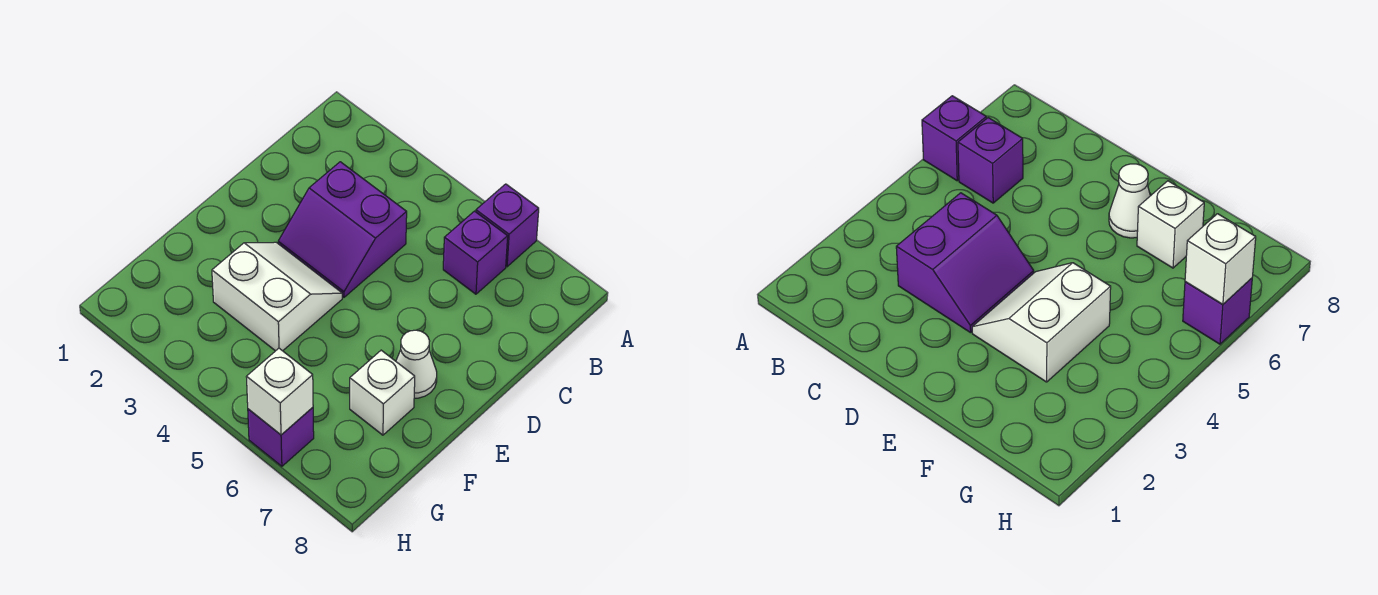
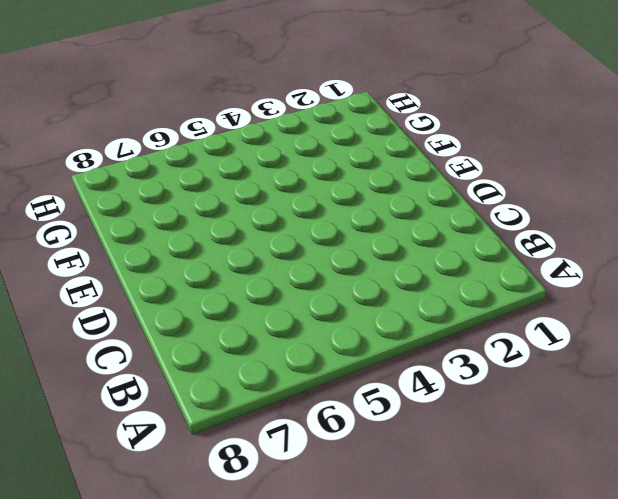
none -> purple 1x1 brick [476,184,539,267]
none -> purple 1x1 brick [443,211,508,294]

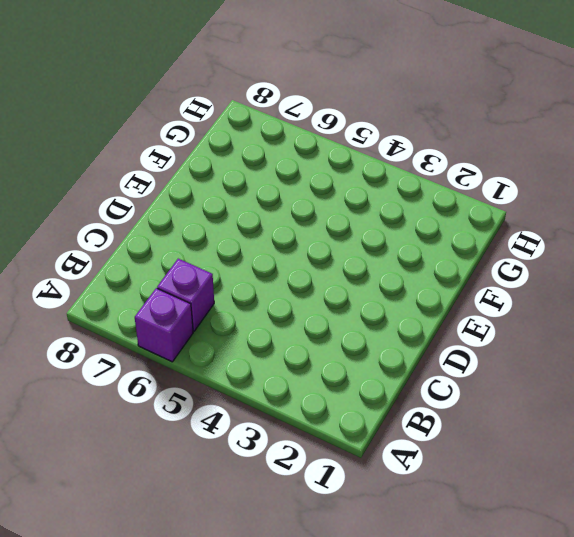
none -> purple 2x2 slope [278,162,407,297]
none -> white 2x2 slope [212,242,342,351]

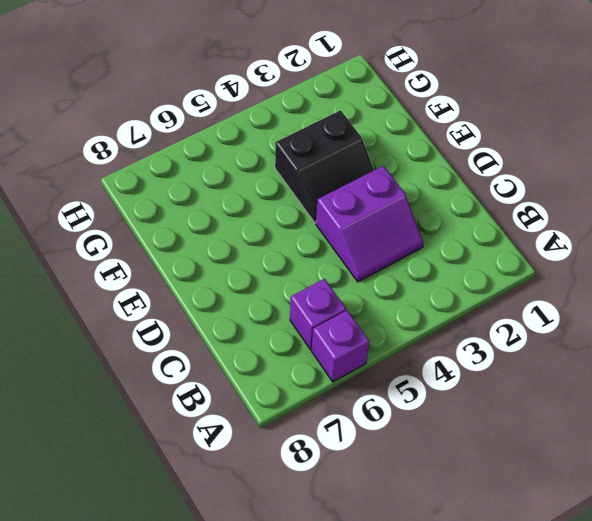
purple 2x2 slope [316,166,423,282] -> purple 2x2 slope turned to [278,162,407,297]
black 2x2 slope [275,110,374,223] -> white 2x2 slope [212,242,342,351]
none -> white 1x1 cone [396,330,437,398]
none -> white 1x1 brick [350,350,415,435]

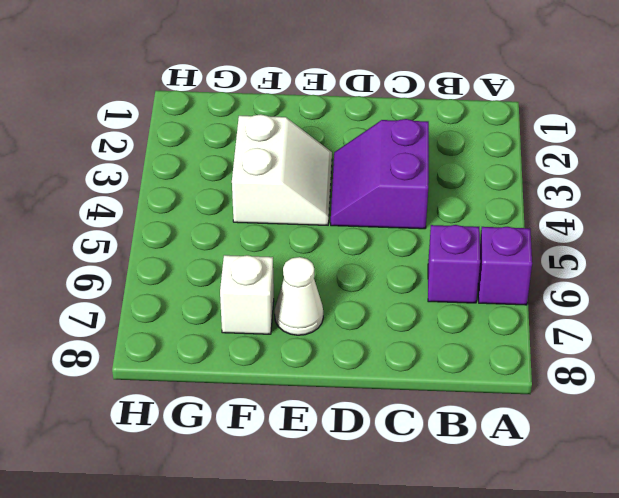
none -> purple 1x1 brick [248,407,314,466]
none -> white 1x1 brick [247,348,313,435]

